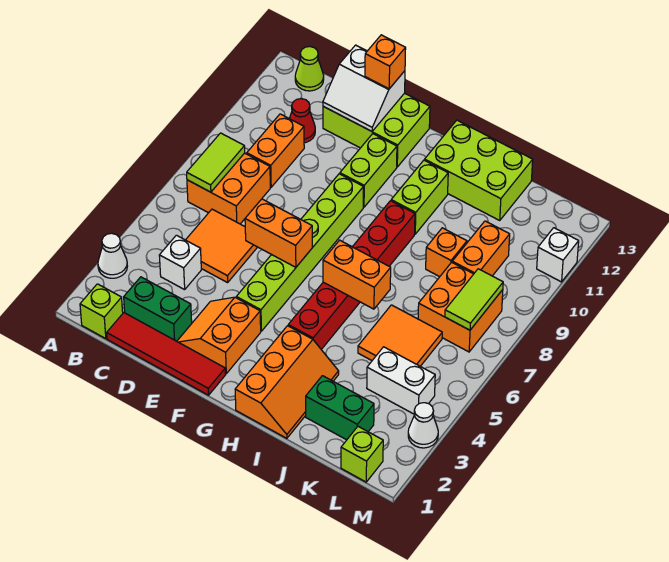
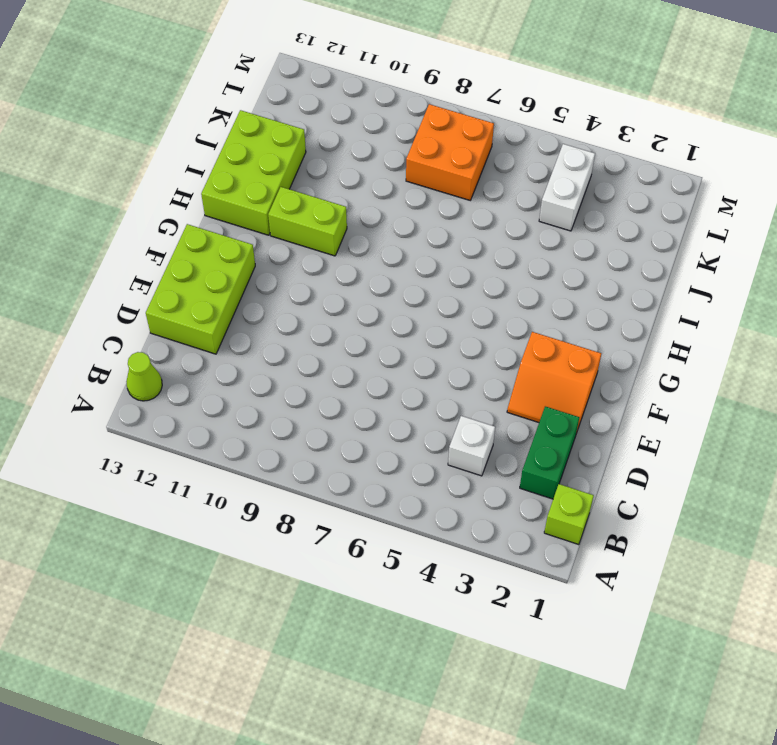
none -> white 1x1 cone [98,233,127,278]
none -> orange 2x2 brick [187,153,270,224]
none -> red 1x4 tile [107,313,226,395]
none -> orange 2x2 tile [186,209,257,283]

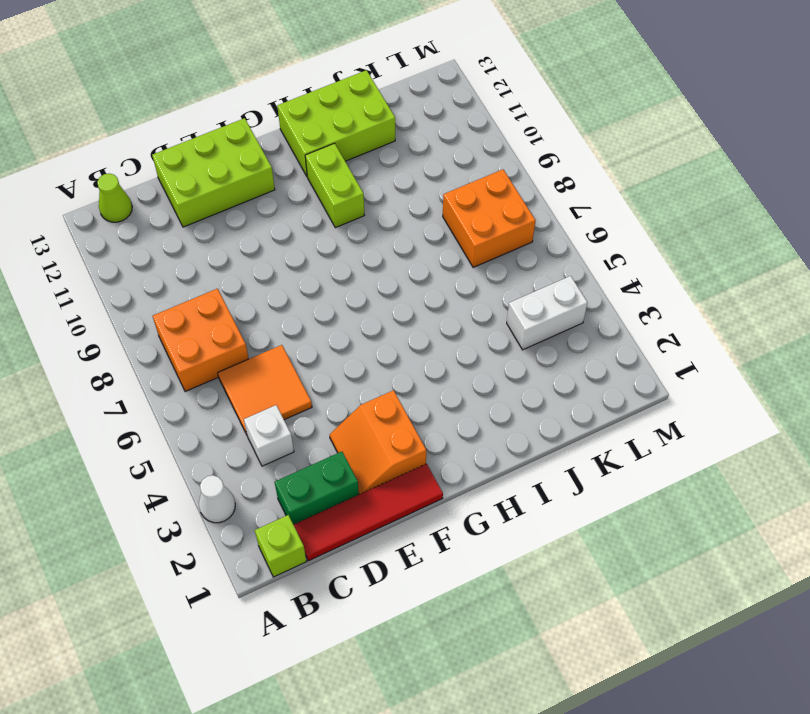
none -> orange 1x2 brick [247,114,304,187]
none -> red 1x1 cone [289,99,315,143]
none -> lime 1x6 brick [236,174,363,331]
none -> lime 1x2 brick [340,134,397,207]

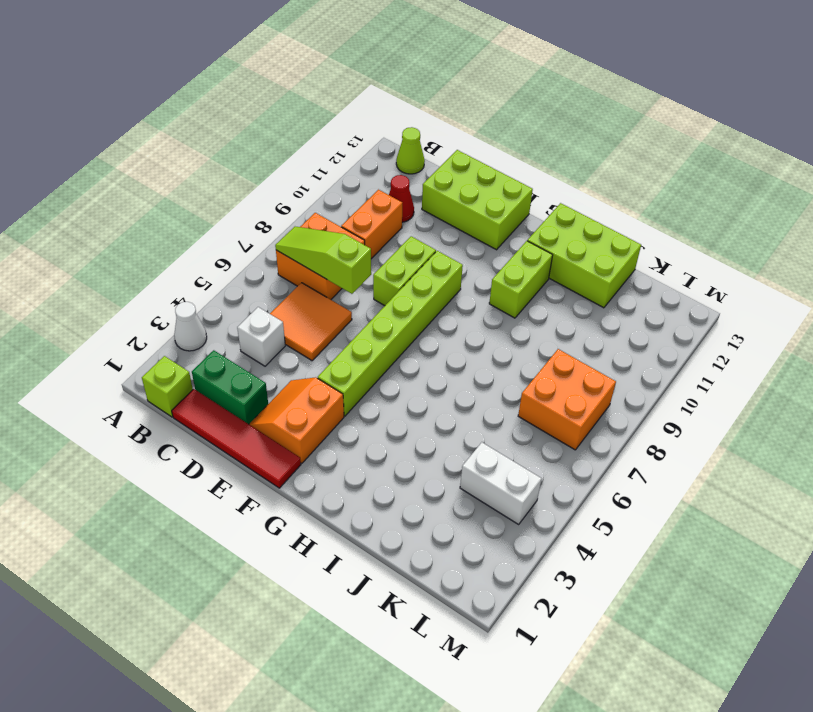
lime 1x3 slope [275,227,371,294] -> lime 1x2 tile [187,133,245,192]
lime 1x2 brick [373,236,436,306] -> lime 1x2 brick moved to [340,134,397,207]
none -> orange 2x3 slope [235,326,339,438]
none -> red 1x6 brick [288,201,415,349]
none -> green 1x2 brick [306,376,374,440]
none -> orange 2x2 tile [358,305,442,366]

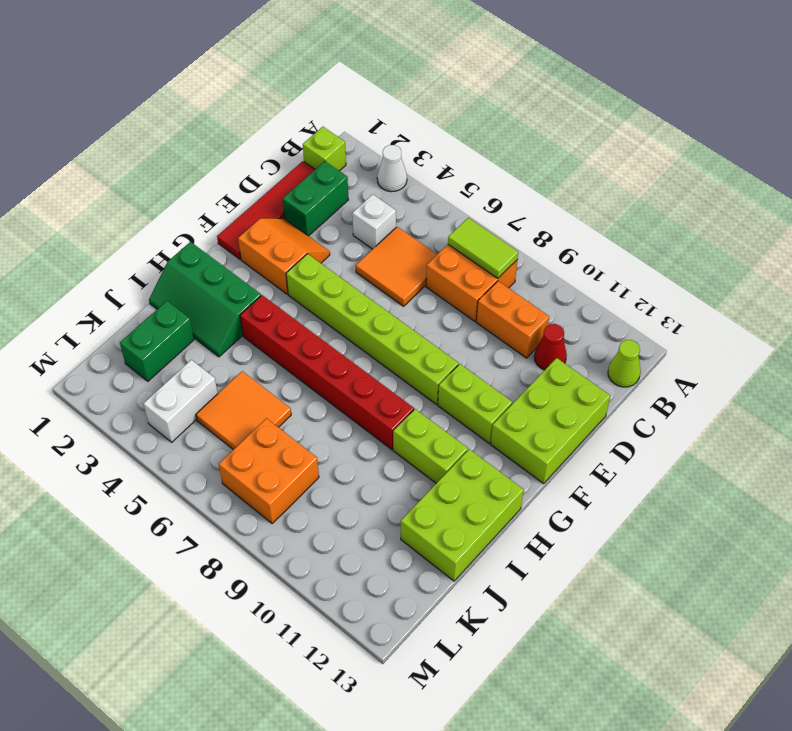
green 2x3 slope [149,242,261,357] -> orange 2x3 slope [235,326,339,438]
none -> orange 1x1 brick [426,228,467,277]
none -> orange 1x2 brick [452,221,510,276]
none -> lime 1x1 brick [341,427,383,482]
none -> white 1x1 cone [408,403,438,448]

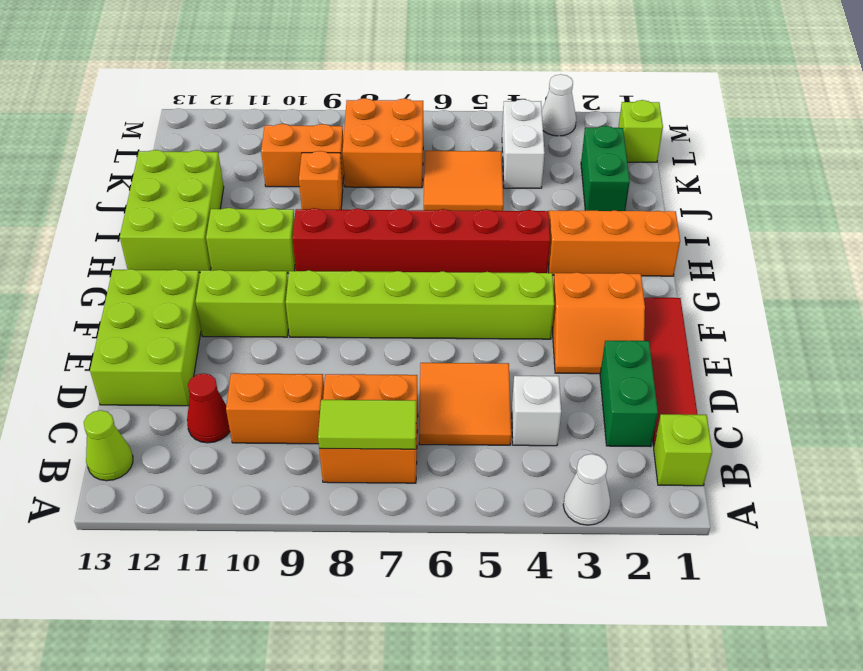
none -> white 1x1 brick [537,228,579,282]
none -> white 2x2 slope [323,45,405,131]
none -> orange 1x2 brick [245,199,312,267]
none -> orange 1x2 brick [323,240,391,309]

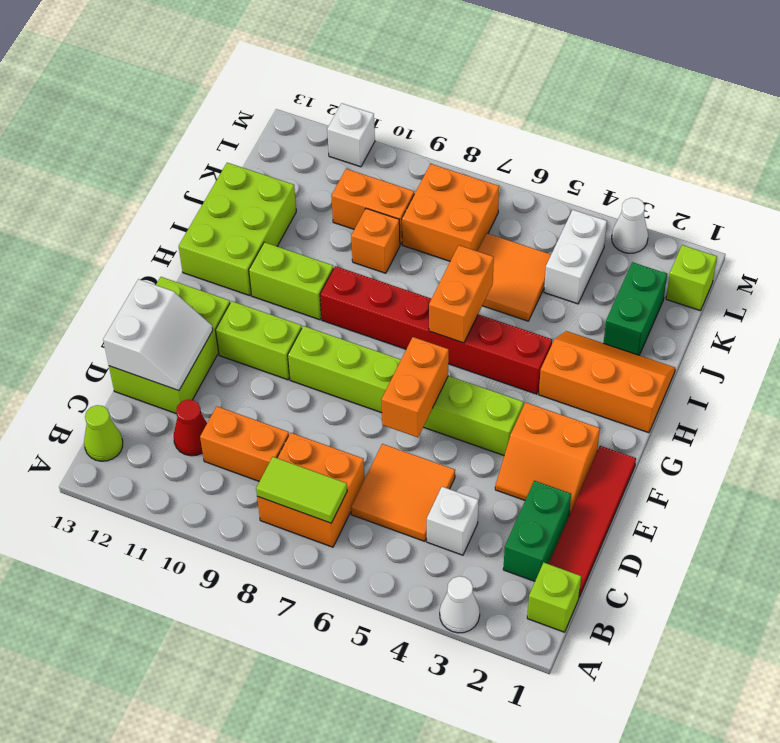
none -> lime 1x2 tile [445,269,503,330]
none -> orange 1x1 brick [365,35,406,89]

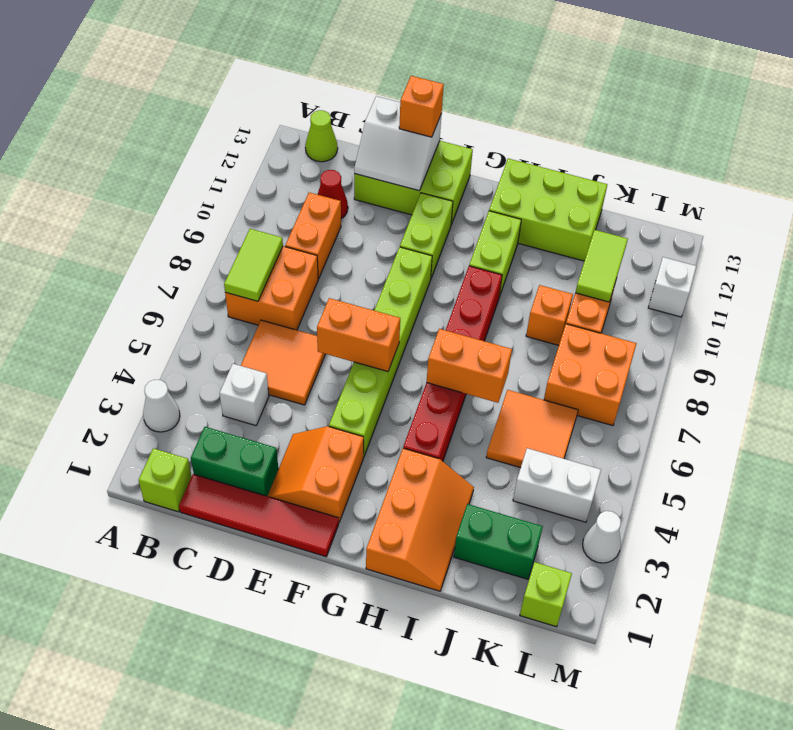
lime 1x2 tile [575,230,628,302] -> lime 1x2 tile moved to [445,269,503,330]

